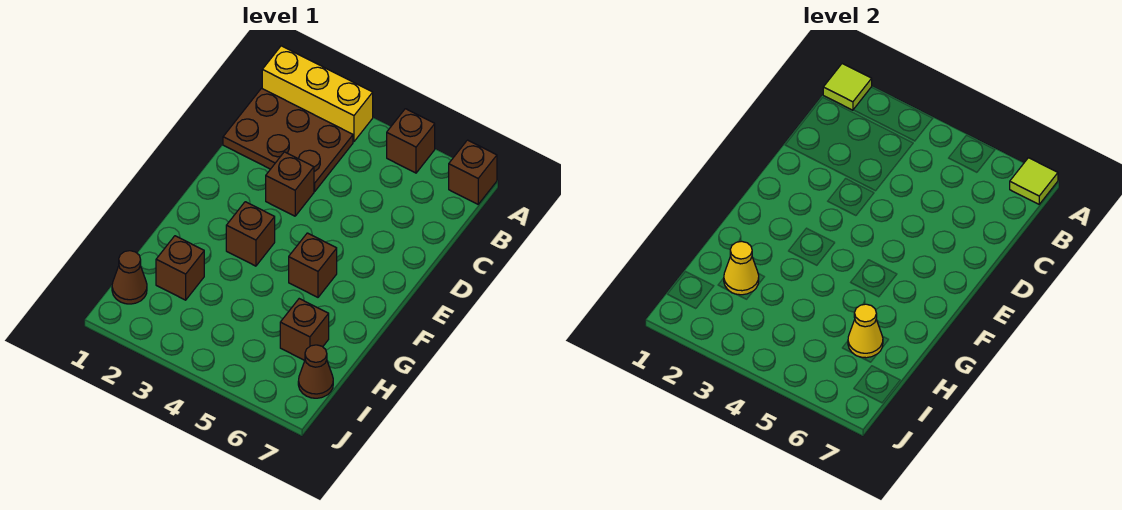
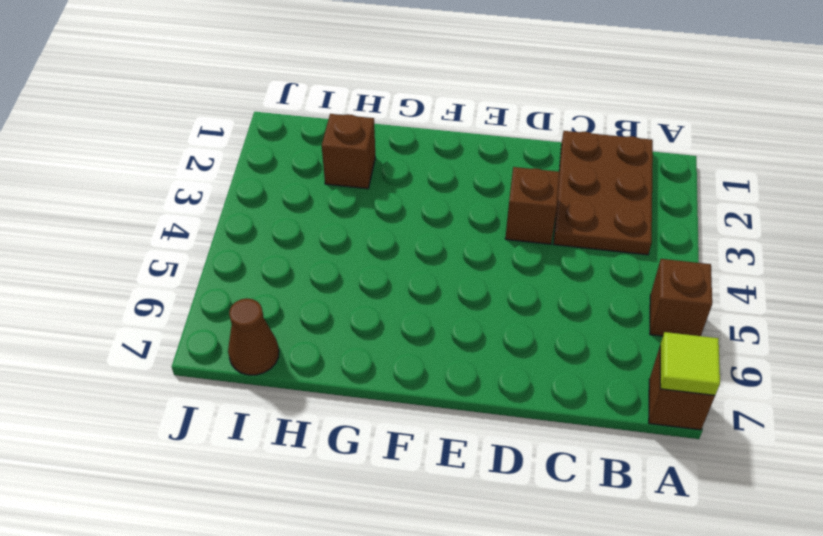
none -> yellow 1x3 brick [262,46,373,142]
none -> brown 1x1 brick [226,202,275,266]
none -> brown 1x1 brick [289,233,337,297]

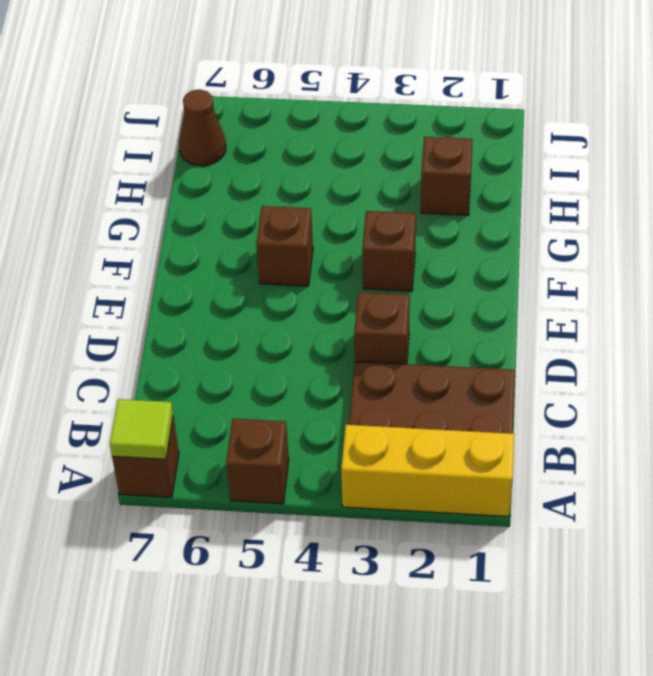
none -> brown 1x1 brick [280,299,329,360]
none -> brown 1x1 cone [112,251,147,304]
none -> lime 1x1 tile [823,64,872,110]

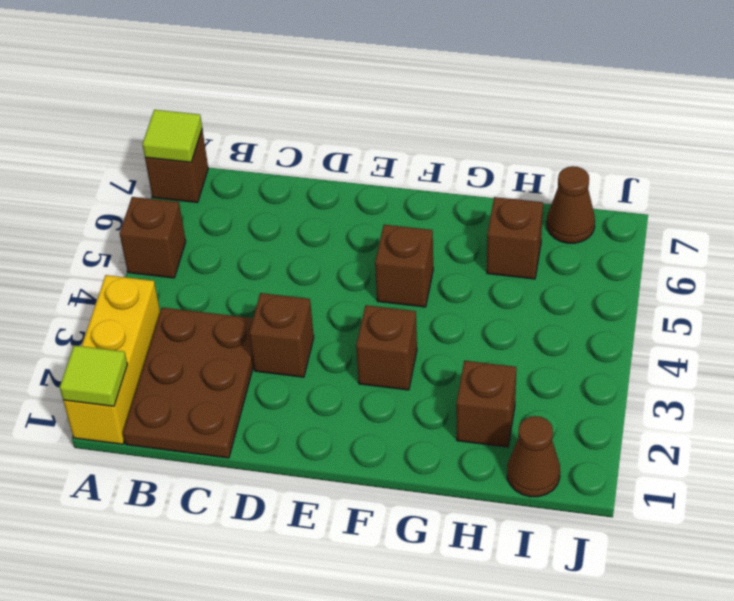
none -> yellow 1x1 cone [724,241,759,295]
none -> yellow 1x1 cone [848,304,883,358]

